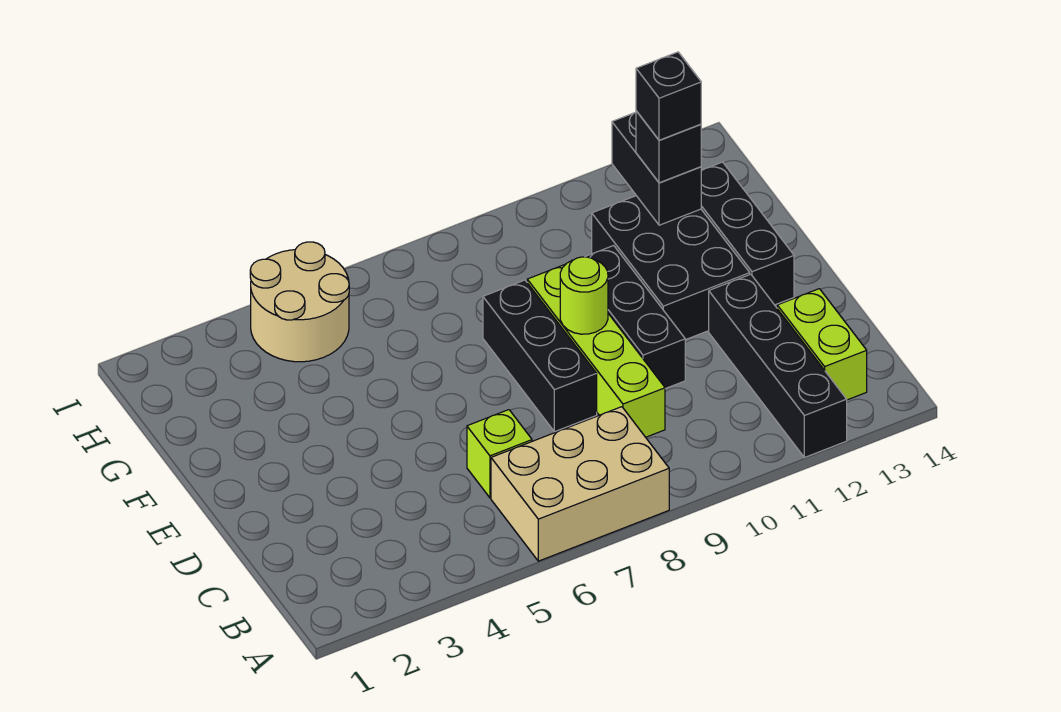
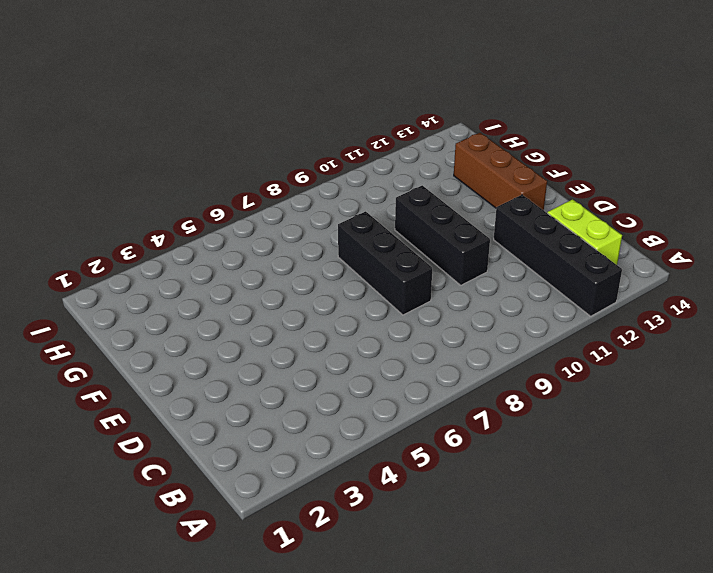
brown 1x3 brick [454,133,547,210] -> black 1x3 brick [701,162,794,305]
none -> tan 2x3 brick [491,407,669,561]
none -> lime 1x1 brick [467,410,532,498]
none -> lime 1x4 brick [527,264,665,437]

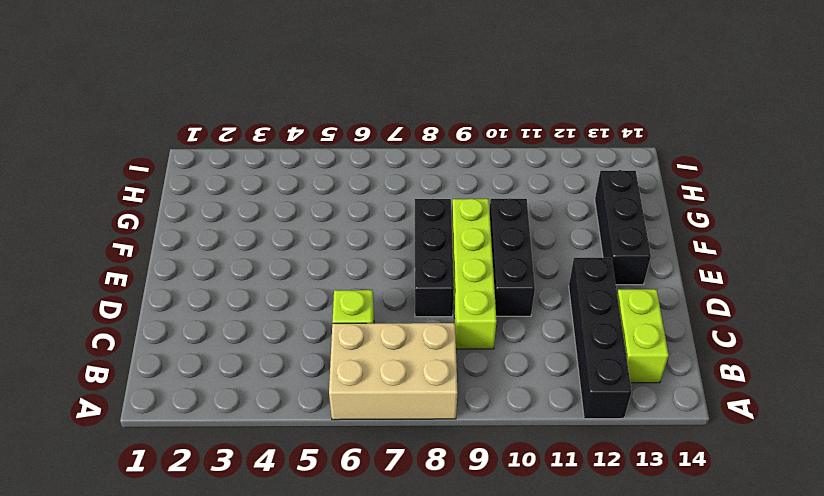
none -> black 2x3 brick [592,196,750,340]
none -> tan 2x2 round brick [250,242,349,362]
none -> lime 1x1 round brick [560,257,608,334]

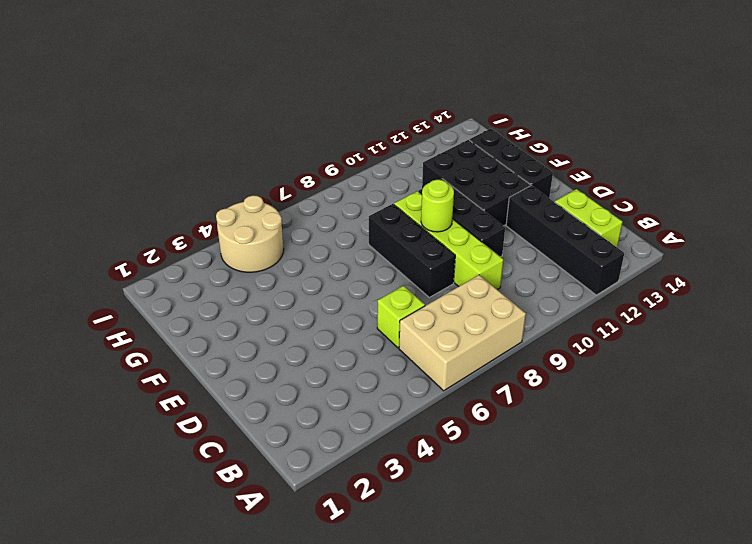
none -> black 1x2 brick [612,112,701,225]
none -> black 1x1 brick [636,111,701,183]
none -> black 1x1 brick [636,52,701,140]

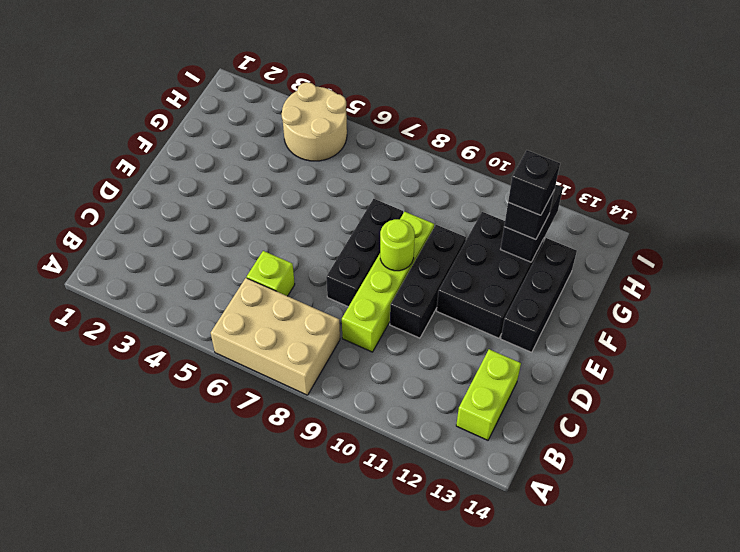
none -> black 1x4 brick [709,274,847,458]

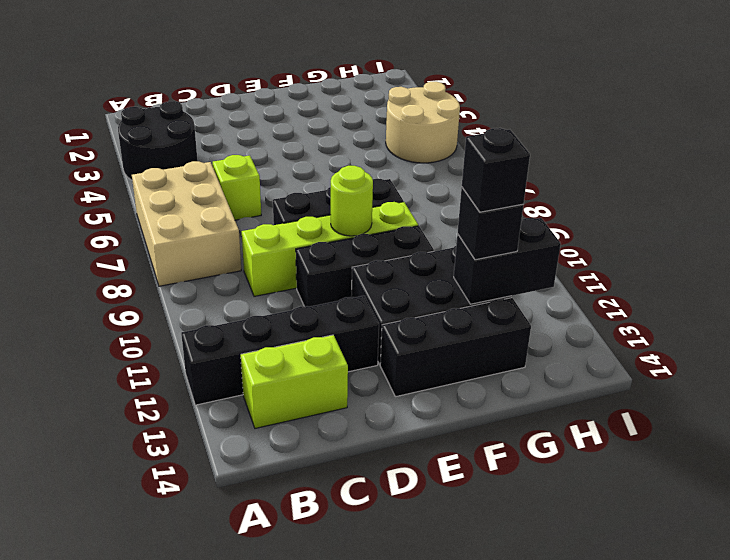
black 2x2 round brick [118,101,198,180] -> none

